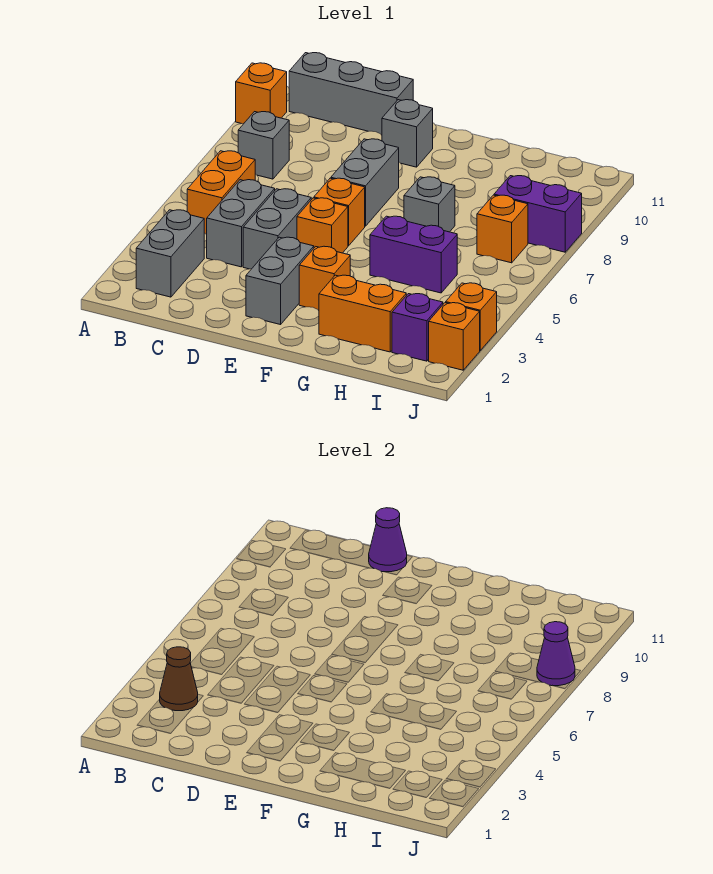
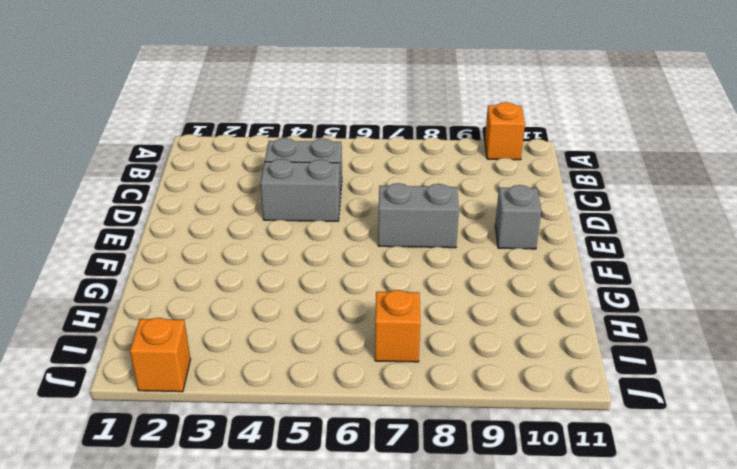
none -> grey 1x2 brick [136,210,204,297]
none -> orange 1x2 brick [187,151,255,234]
none -> grey 1x1 brick [238,112,289,179]

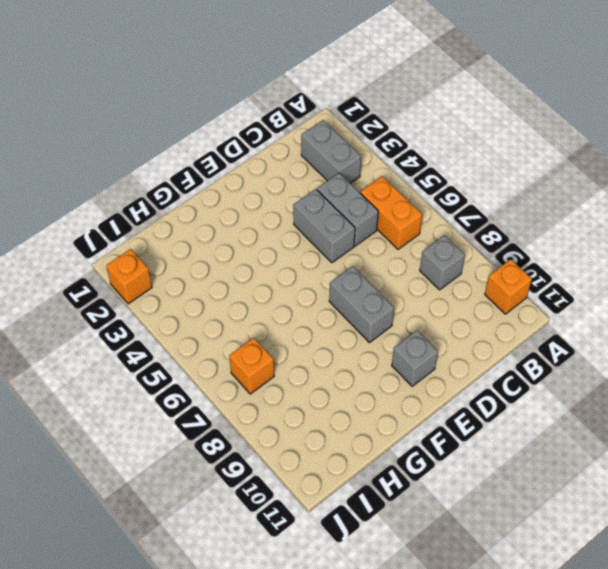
none -> grey 1x3 brick [289,53,413,135]
none -> grey 1x2 brick [246,237,314,325]
none -> orange 1x1 brick [297,198,348,253]

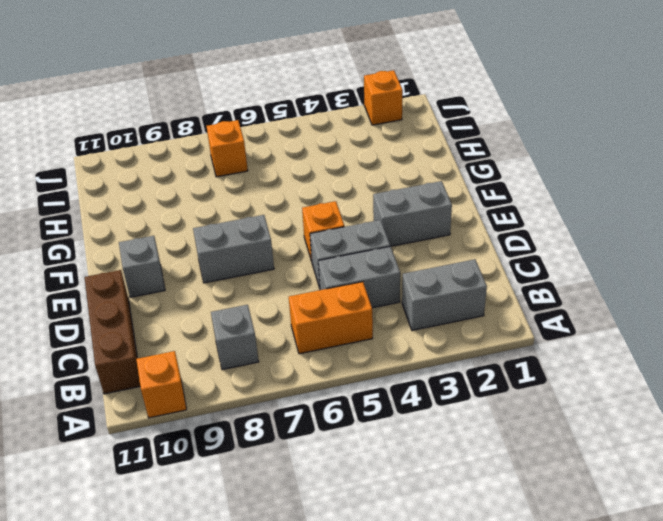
brown 1x3 brick [85,270,140,394] -> grey 1x3 brick [289,53,413,135]
none -> orange 1x1 brick [314,178,365,246]
none -> orange 1x1 brick [299,246,350,310]
none -> orange 1x2 brick [319,275,406,352]

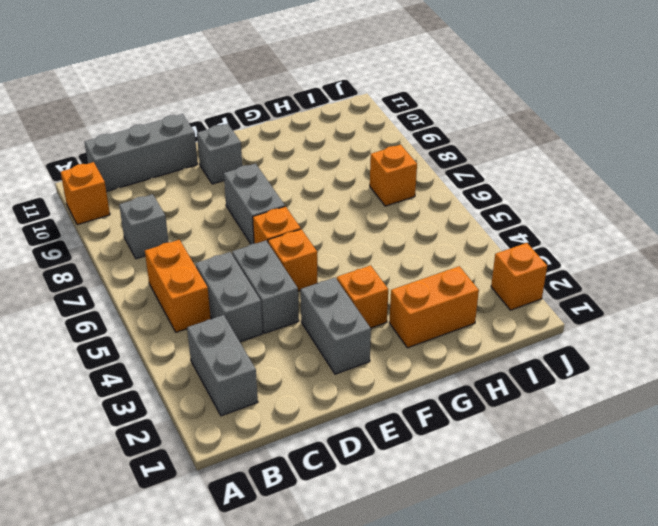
none -> purple 1x2 brick [370,216,457,293]
none -> grey 1x1 brick [404,177,455,232]
none -> purple 1x1 brick [392,294,443,361]

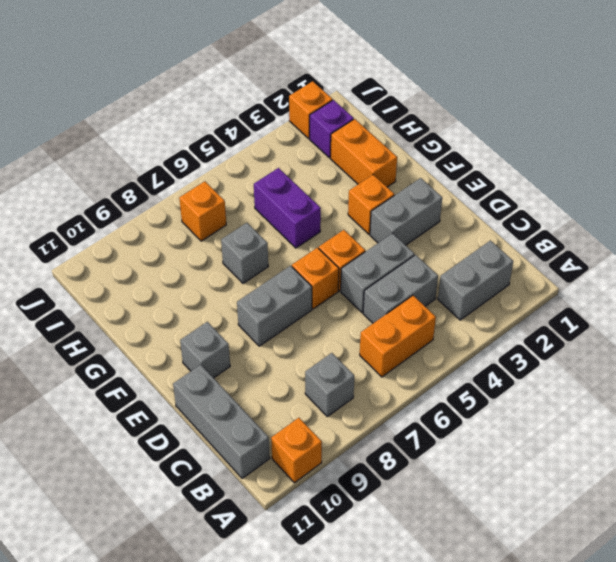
none -> purple 1x2 brick [494,176,582,252]
none -> orange 1x1 brick [446,283,497,350]
none -> brown 1x1 cone [160,647,198,711]

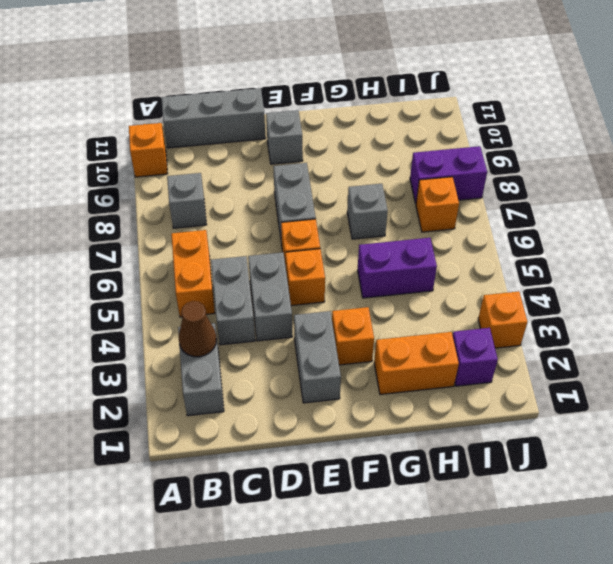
none -> orange 1x1 brick [429,303,480,370]
none -> purple 1x1 cone [369,508,407,572]
none -> purple 1x1 cone [537,622,575,686]

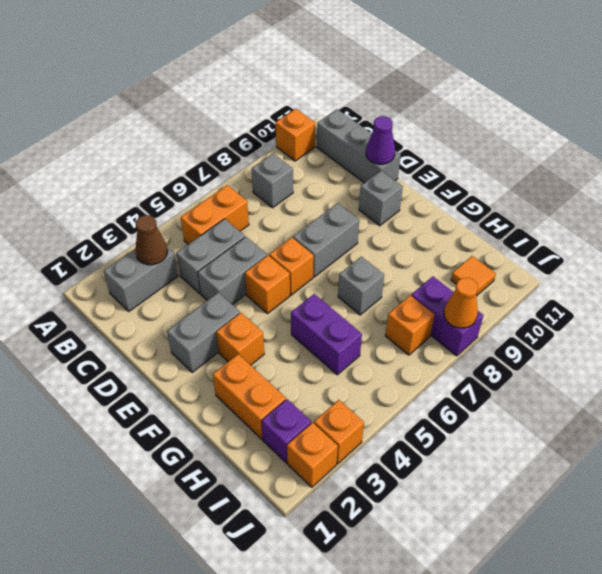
orange 1x1 tile [451,256,496,296] -> none
orange 1x1 cone [444,278,478,328] -> purple 1x1 cone [537,622,575,686]

